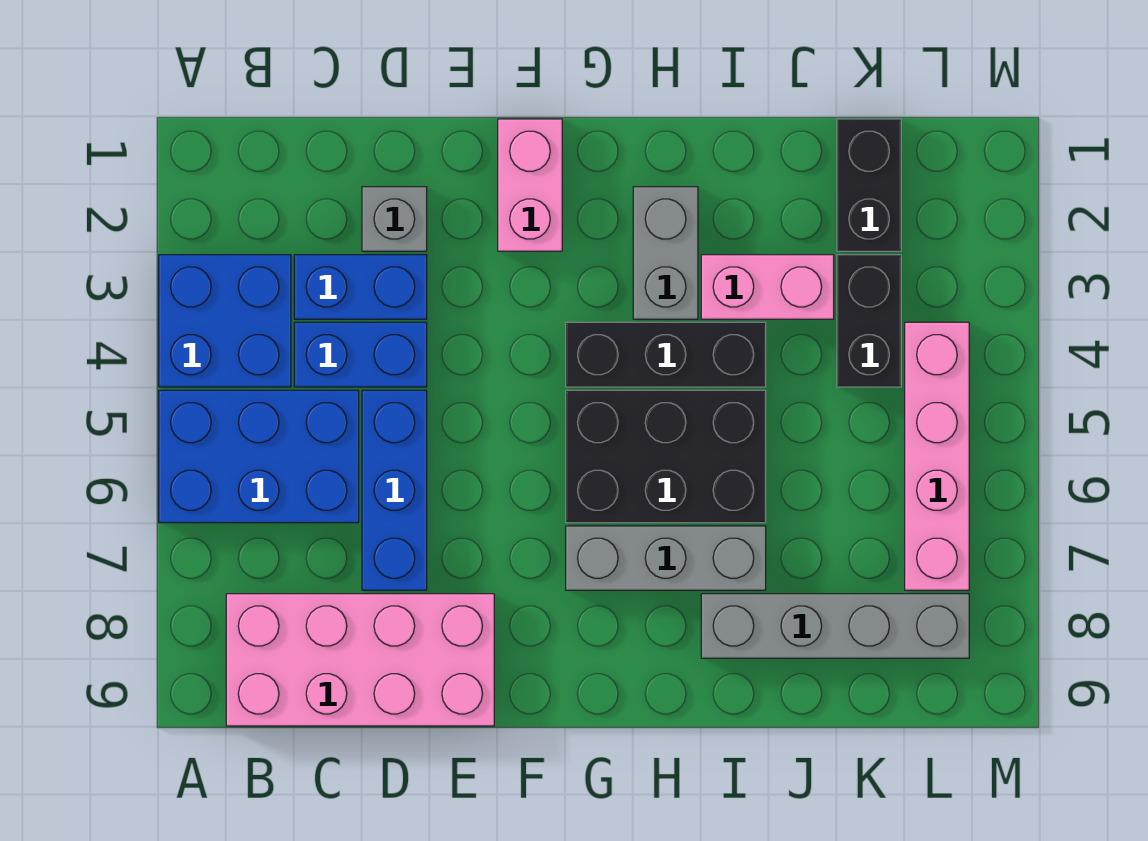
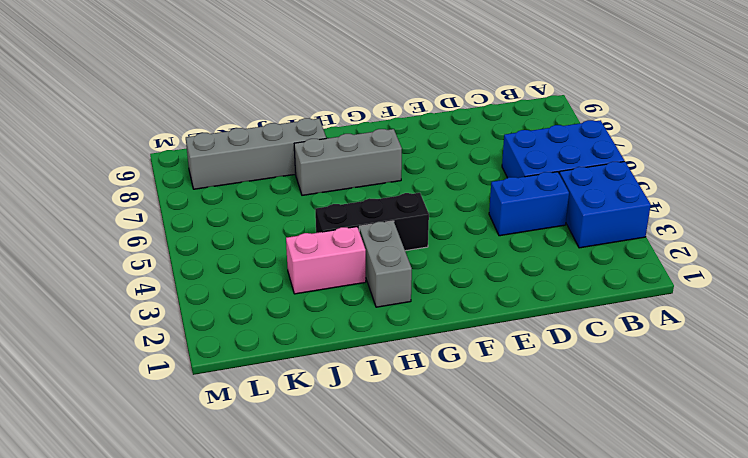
none -> pink 2x4 brick [226,594,494,726]
none -> blue 1x2 brick [294,255,427,319]
none -> grey 1x1 brick [362,187,427,251]

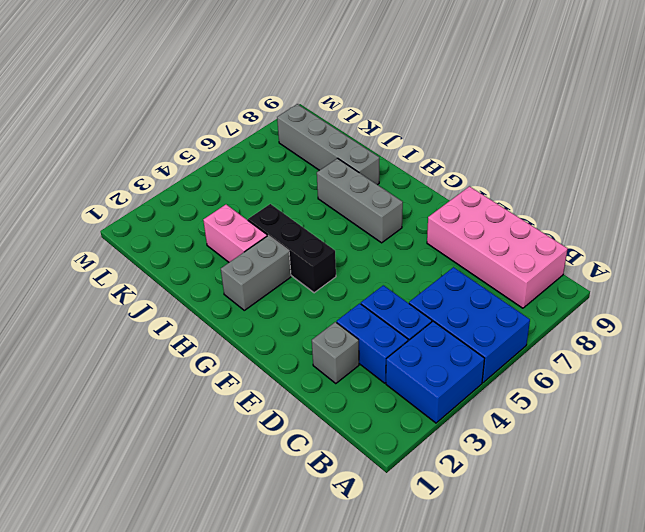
none -> blue 1x3 brick [362,390,427,590]
none -> pink 1x2 brick [498,119,562,251]
none -> black 2x3 brick [566,390,766,523]

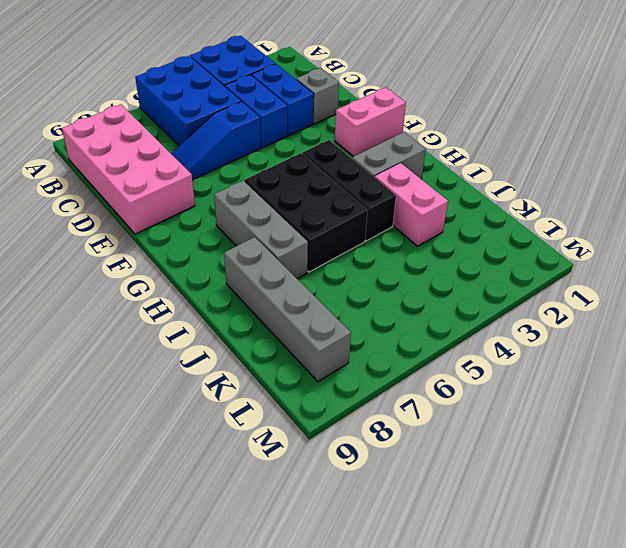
blue 1x3 slope [171,102,261,180] -> blue 1x3 brick [362,390,427,590]
none -> black 1x2 brick [837,119,901,251]
none -> black 1x2 brick [837,255,901,387]
none -> pink 1x4 brick [905,322,969,590]

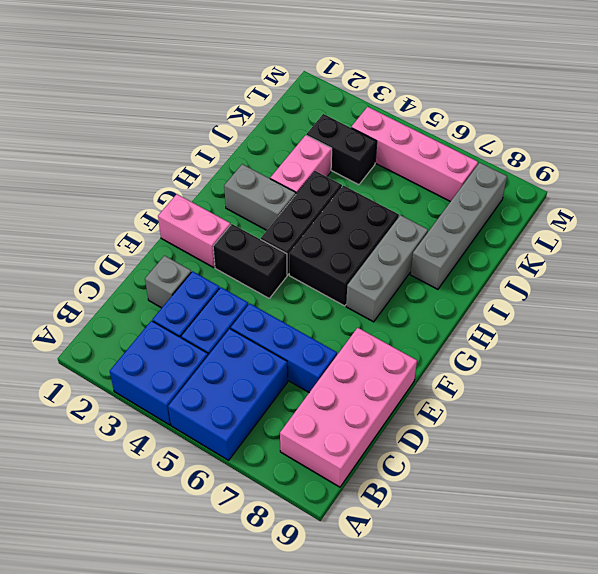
black 1x2 brick [213,224,287,298] -> black 1x2 brick moved to [837,119,901,251]

